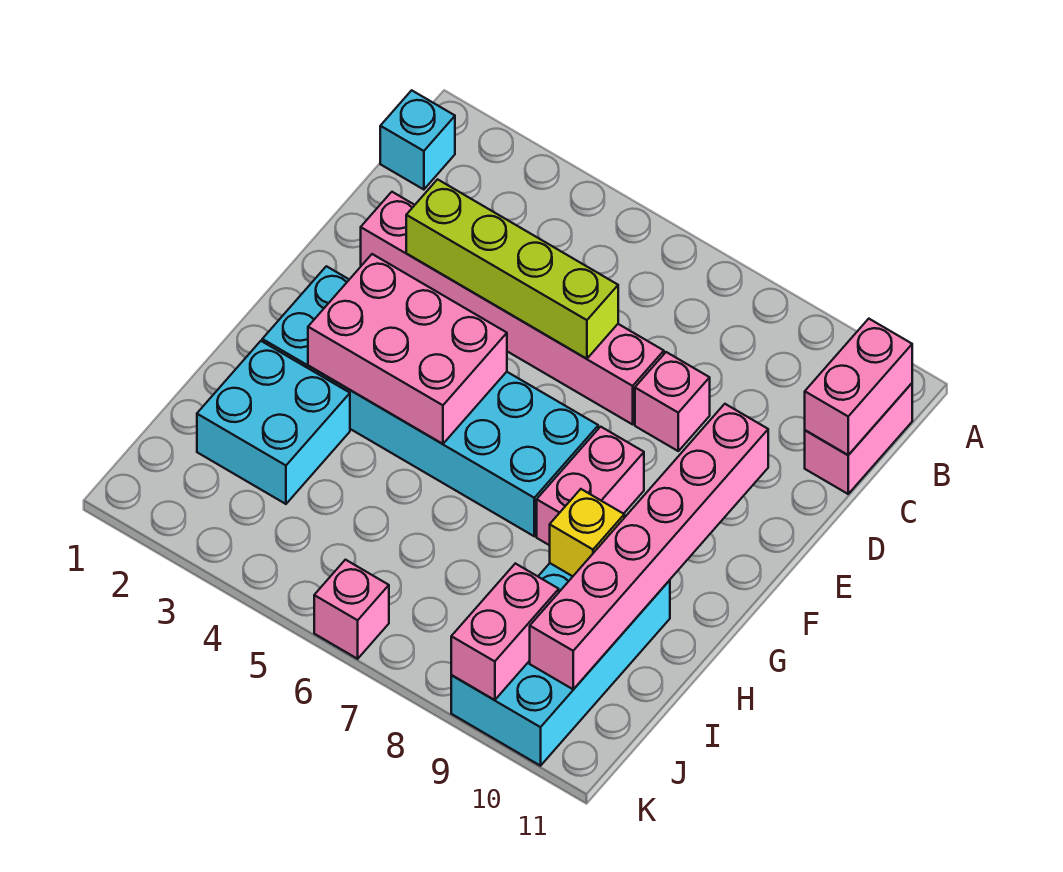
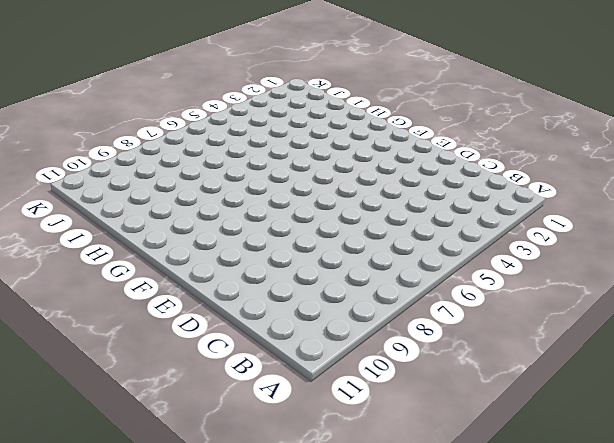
none -> cyan 1x1 brick [380,90,455,190]
none -> pink 1x2 brick [805,383,912,494]
none -> pink 1x6 brick [361,192,664,424]

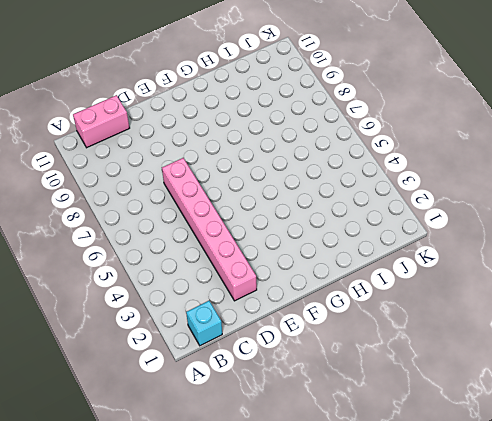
none -> pink 1x1 brick [635,352,710,451]
none -> cyan 2x6 brick [262,266,598,536]
none -> pink 1x2 brick [537,427,644,545]

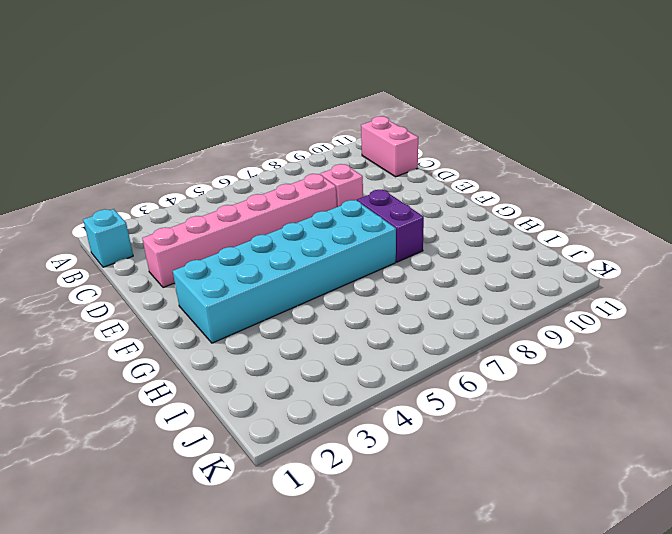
purple 1x2 brick [357,190,424,262] -> pink 1x2 brick [537,427,644,545]
none -> cyan 2x2 brick [197,341,350,504]
none -> cyan 2x4 brick [451,563,670,766]
none -> pink 1x1 brick [314,560,389,659]

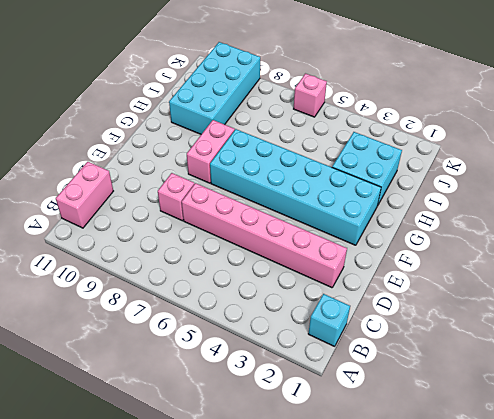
none -> pink 1x2 brick [805,319,912,455]
none -> lime 1x4 brick [406,179,618,359]
none -> pink 1x6 brick [530,404,768,689]

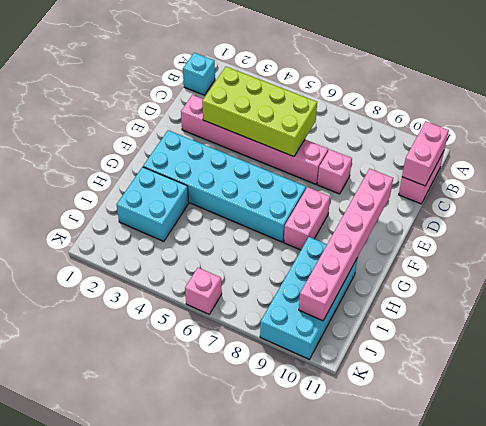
lime 2x4 brick [202,67,317,157] -> lime 1x4 brick [406,179,618,359]
none -> pink 2x3 brick [308,254,507,444]
none -> yellow 1x1 brick [550,489,624,576]
none -> pink 1x2 brick [451,563,559,700]

